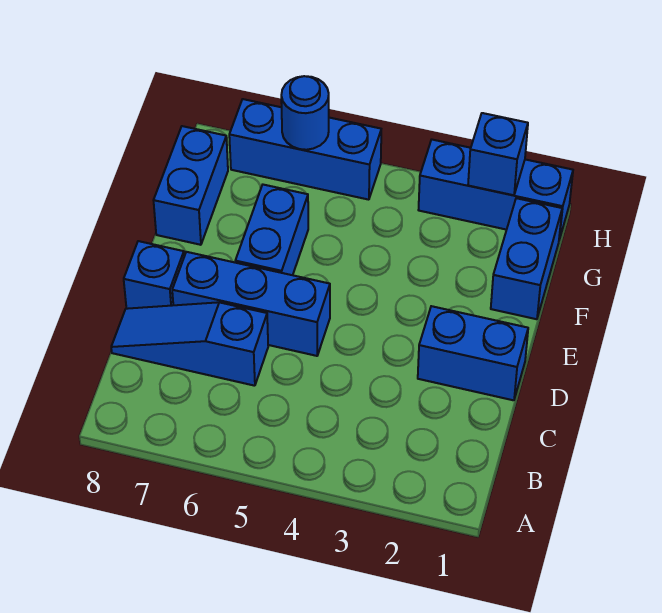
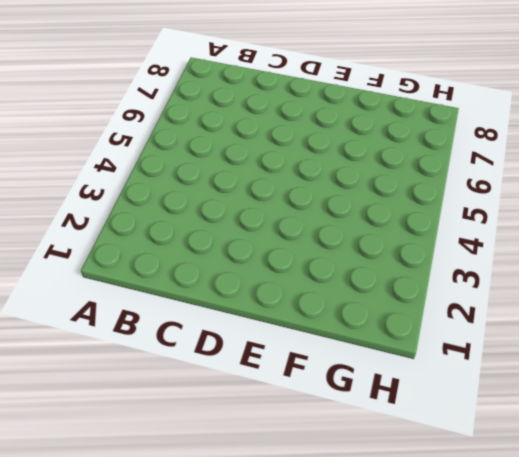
none -> blue 1x3 slope [111,302,268,386]
none -> blue 1x2 brick [418,306,528,400]

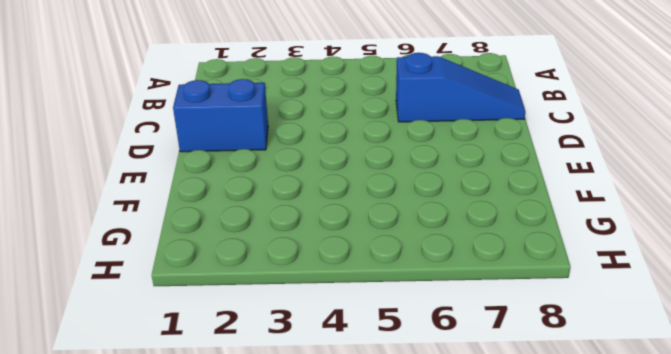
none -> blue 1x3 brick [172,252,330,356]
none -> blue 1x1 brick [124,241,184,309]

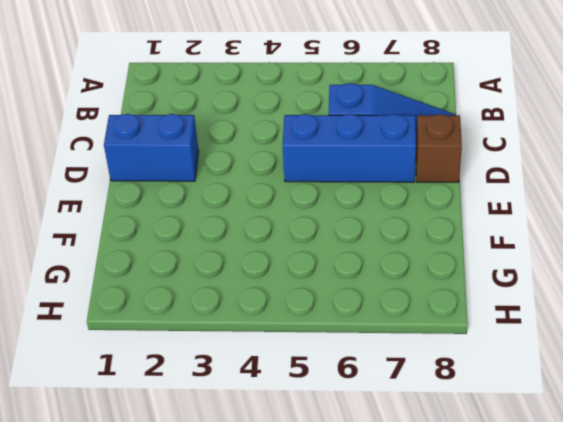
brown 1x1 brick [416,114,462,182] -> blue 1x1 brick [124,241,184,309]
none -> blue 1x2 brick [235,185,308,275]
none -> blue 1x2 brick [491,198,562,319]

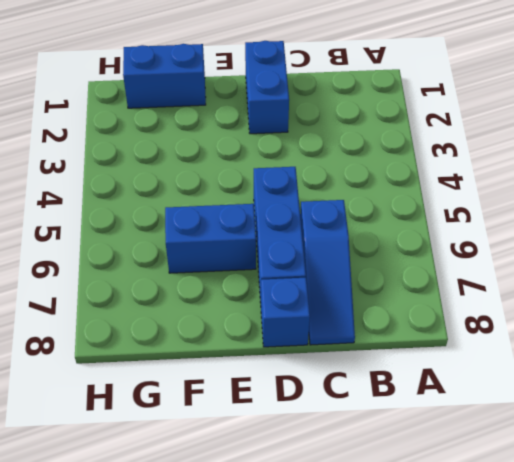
none -> blue 1x2 brick [153,126,228,245]
none -> blue 1x3 brick [419,140,573,240]

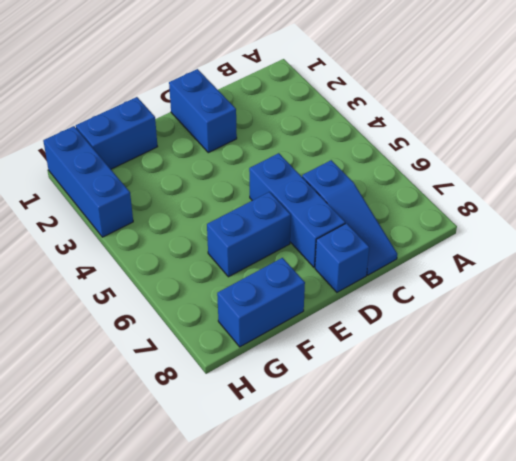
none -> blue 1x3 brick [229,99,381,200]
none -> blue 1x1 brick [468,113,528,195]

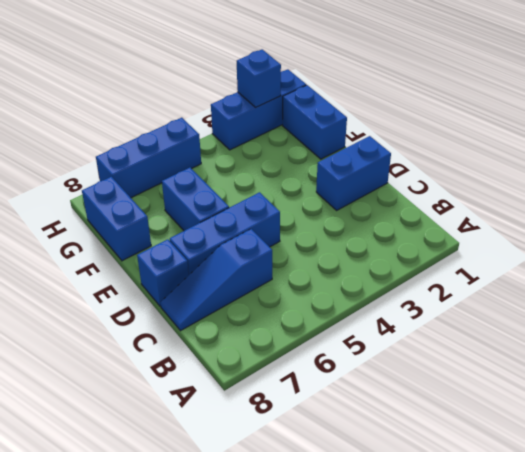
none -> blue 1x1 round brick [281,76,329,150]

